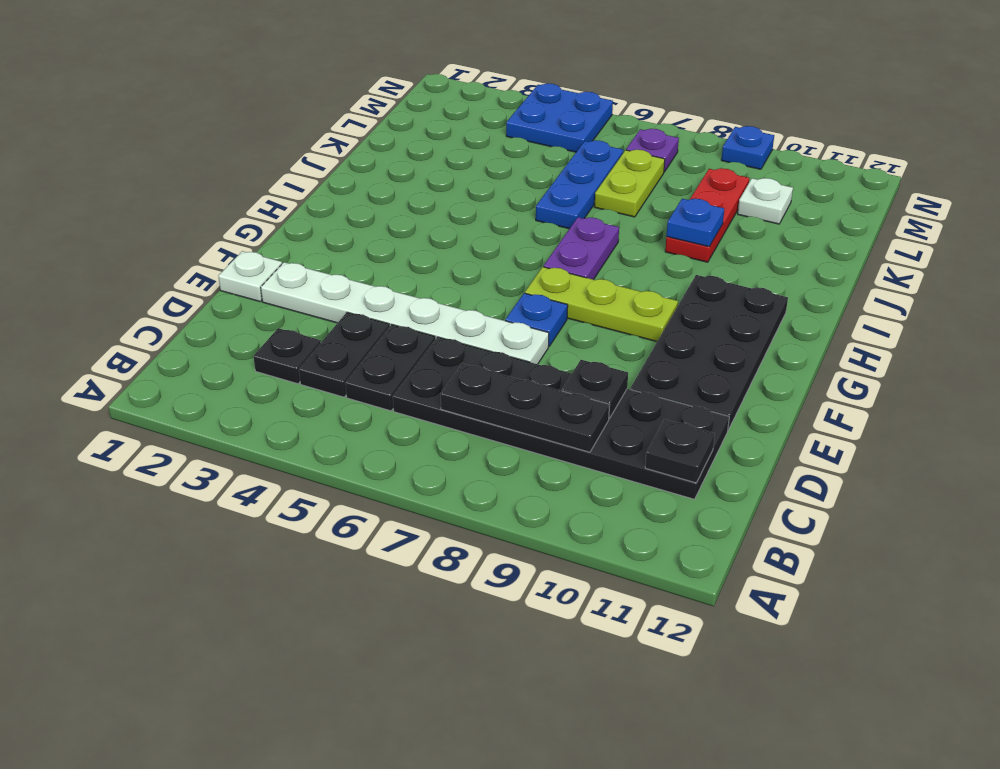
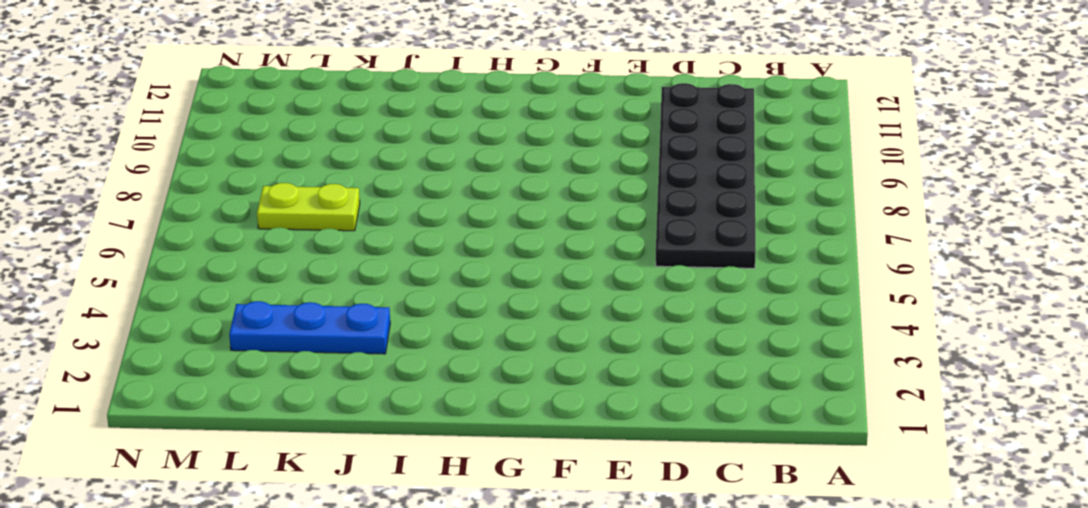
blue 1x3 plate [229,301,390,354] -> blue 1x3 plate moved to [536,140,623,229]
none -> black 1x1 plate [253,328,321,384]
none -> black 1x2 plate [299,312,389,397]
none -> black 1x2 plate [345,325,435,411]

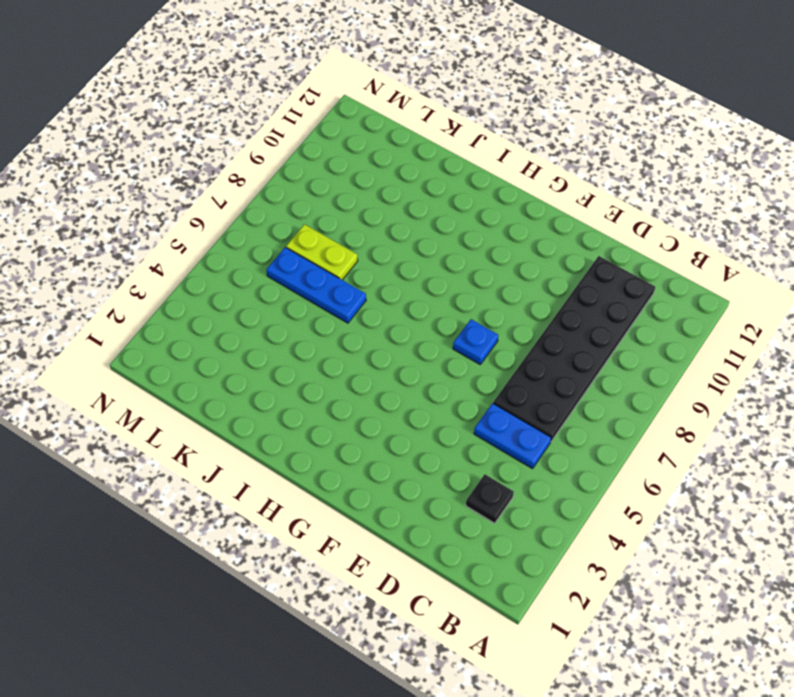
blue 1x2 plate [474,403,551,469] -> black 1x2 plate [345,325,435,411]
none -> black 1x2 plate [299,312,389,397]
none -> white 1x1 plate [219,251,282,302]
none -> white 1x6 plate [261,262,549,364]

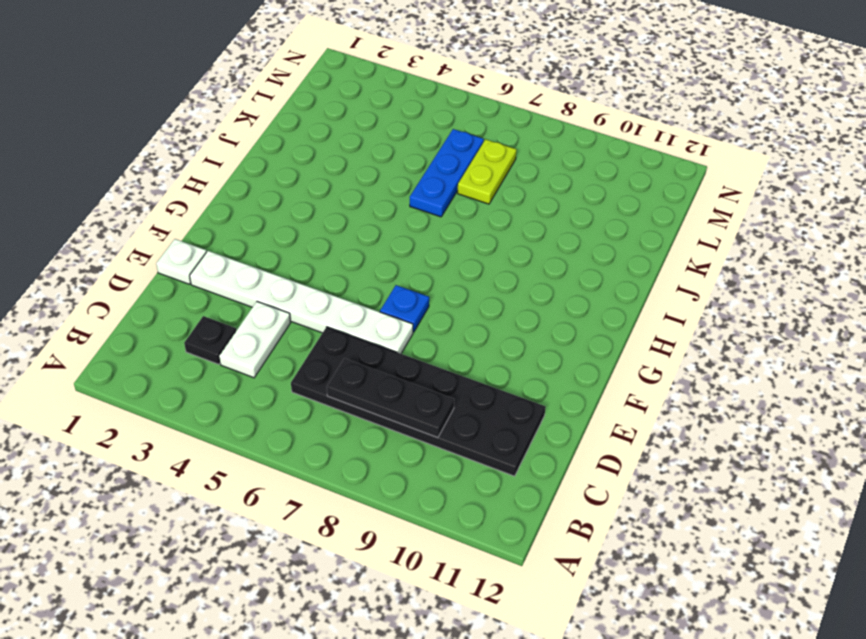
white 1x2 plate [219,302,291,378] -> black 1x2 plate [299,312,389,397]
none -> black 1x2 plate [345,325,435,411]
none -> black 2x4 plate [630,275,788,430]
none -> lime 1x3 plate [525,267,678,342]

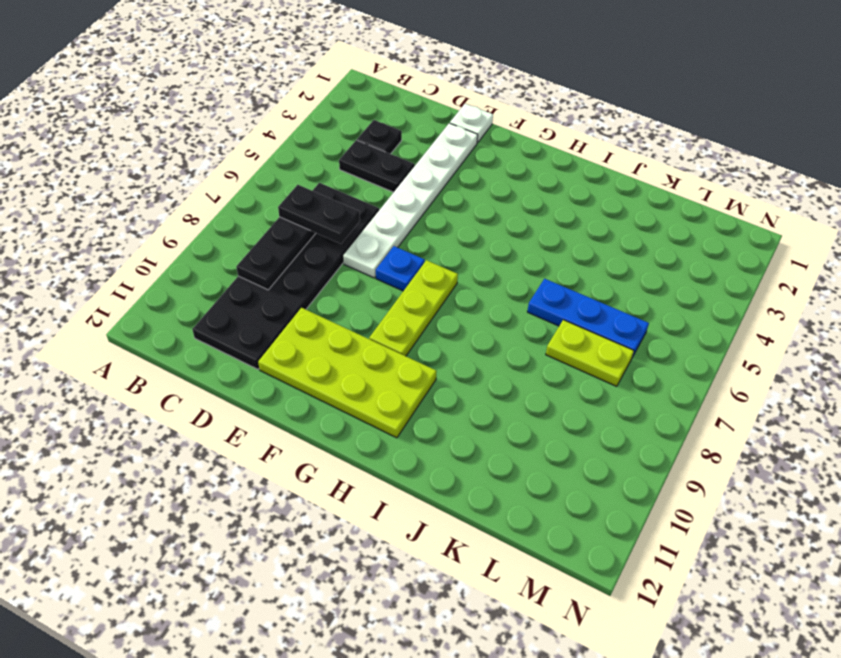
black 1x2 plate [278,185,360,244] -> black 1x2 plate moved to [345,325,435,411]
lime 2x4 plate [258,308,437,438] -> black 2x4 plate [630,275,788,430]
none -> purple 1x2 plate [544,217,619,280]
none -> red 1x3 plate [665,168,750,262]
none -> white 1x1 plate [738,178,793,224]

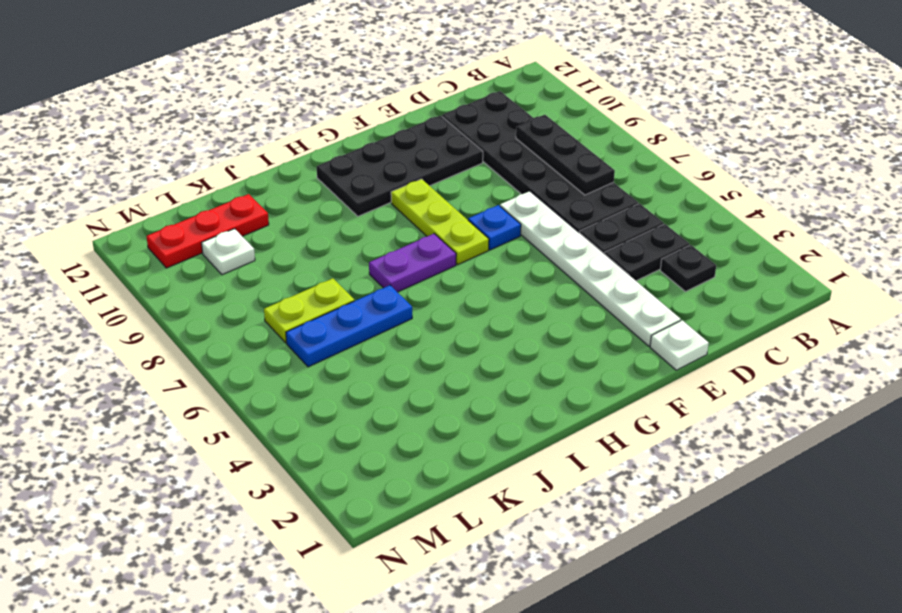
red 1x3 plate [146,194,269,268] -> red 1x3 plate moved to [665,168,750,262]
none -> blue 2x2 plate [506,83,613,152]
none -> purple 1x1 plate [626,129,679,172]
none -> blue 1x1 plate [721,126,774,169]

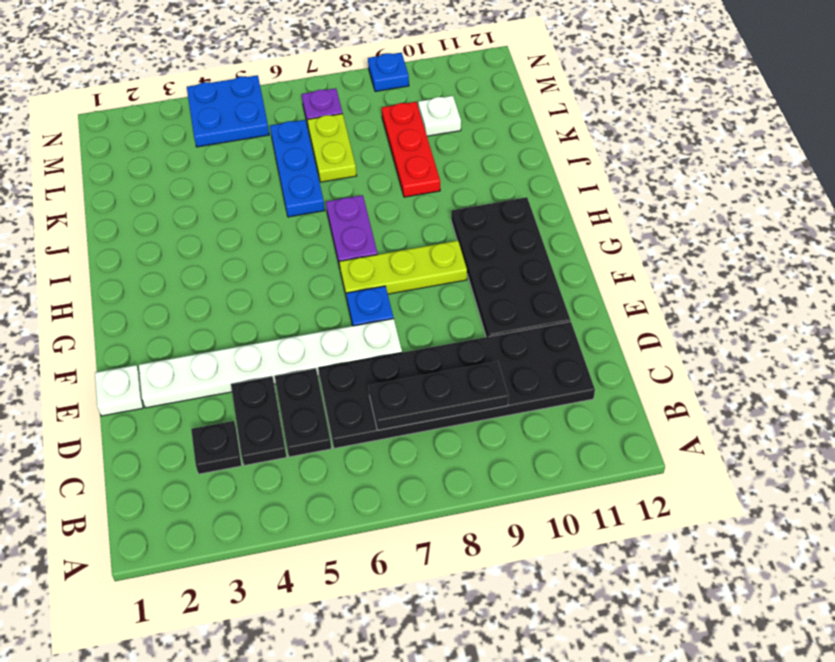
none -> black 1x1 plate [645,420,715,483]
none -> black 1x1 plate [562,360,628,419]
none -> blue 1x1 plate [666,199,724,247]

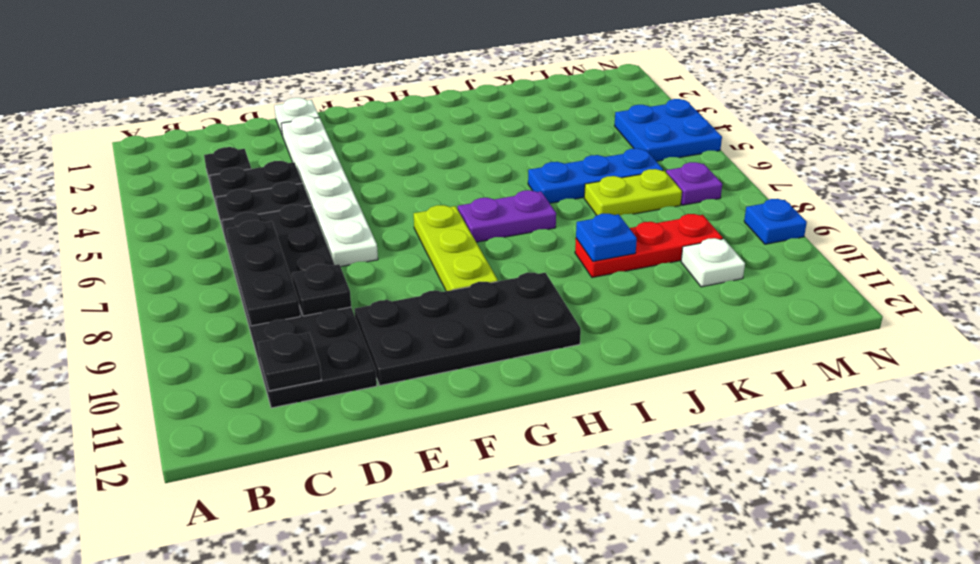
none -> blue 1x1 plate [505,293,568,346]

